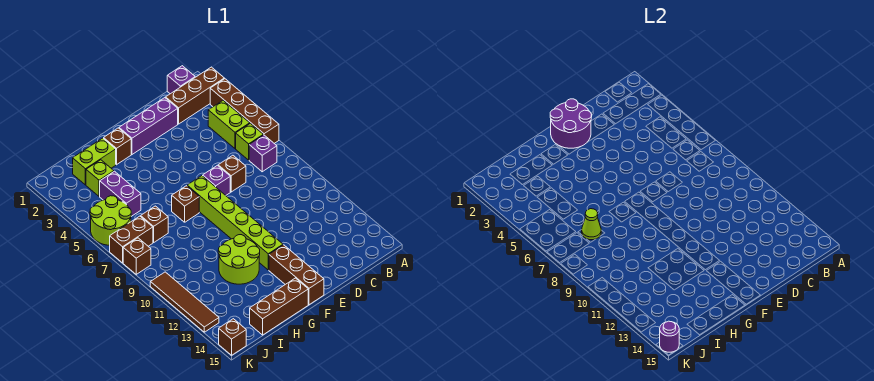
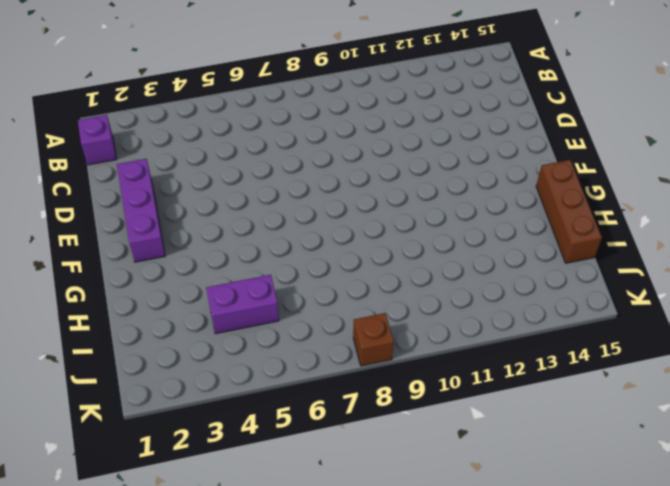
none -> brown 1x3 brick [166,67,224,124]
none -> brown 1x4 brick [210,79,279,143]
none -> lime 1x2 brick [208,101,250,148]

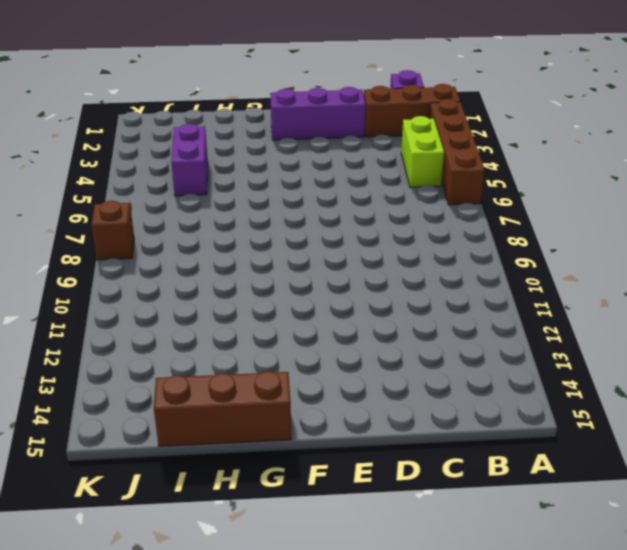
none -> lime 1x1 brick [236,123,263,160]
none -> purple 1x1 brick [249,135,277,172]
none -> brown 1x1 brick [218,155,246,192]

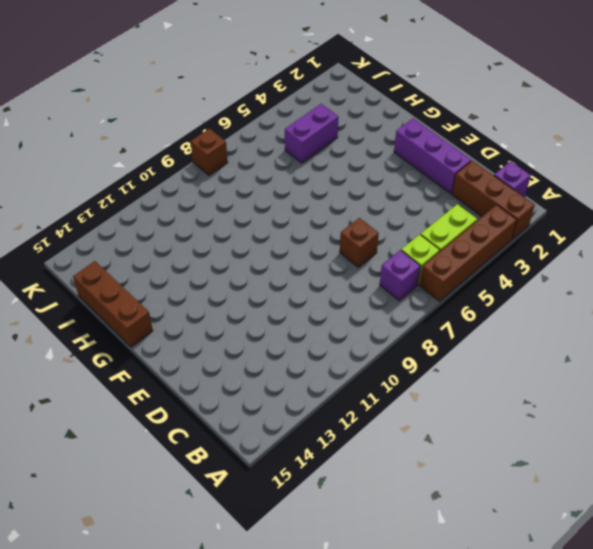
none -> purple 1x1 brick [203,165,230,195]
none -> lime 1x6 brick [187,176,283,270]
none -> brown 1x3 brick [269,245,324,305]

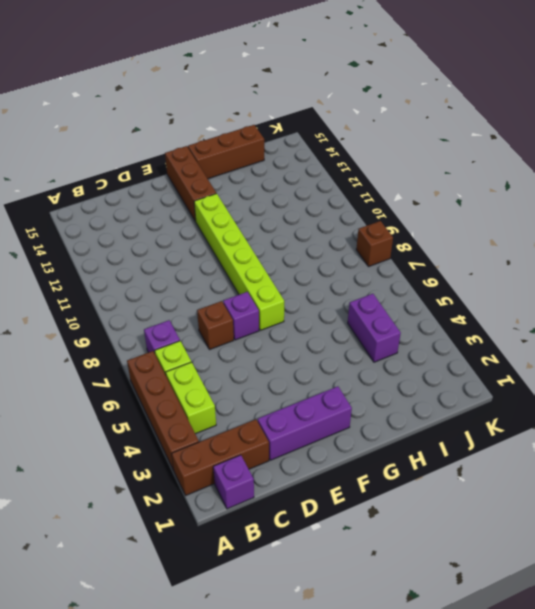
none -> brown 1x1 brick [104,128,131,165]
none -> brown 1x1 brick [172,186,199,222]
none -> lime 2x2 round brick [218,235,260,284]

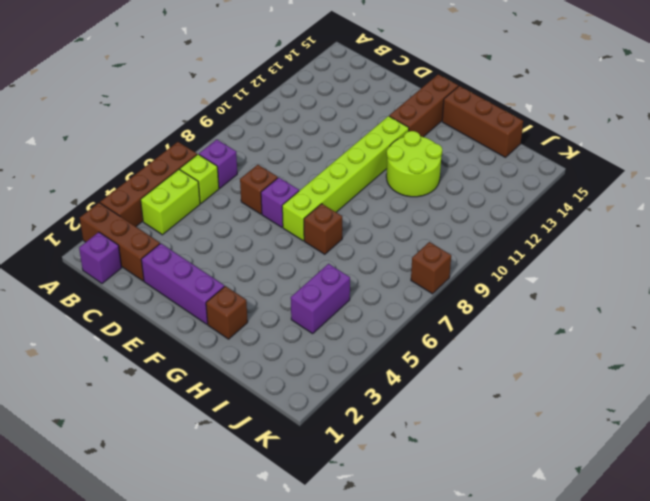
none -> lime 1x2 brick [73,138,116,185]
none -> lime 1x1 brick [86,160,114,196]
none -> brown 1x1 brick [141,206,168,243]

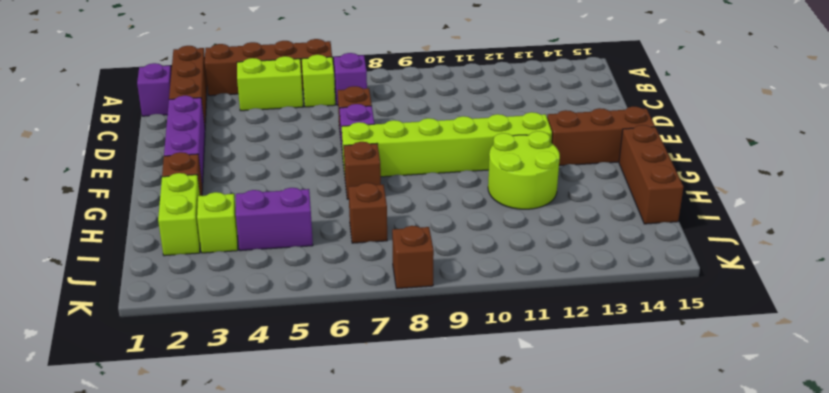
none -> lime 2x2 round brick [90,196,131,245]
none -> brown 1x2 brick [110,216,153,263]
none -> brown 1x4 tile [150,272,219,332]

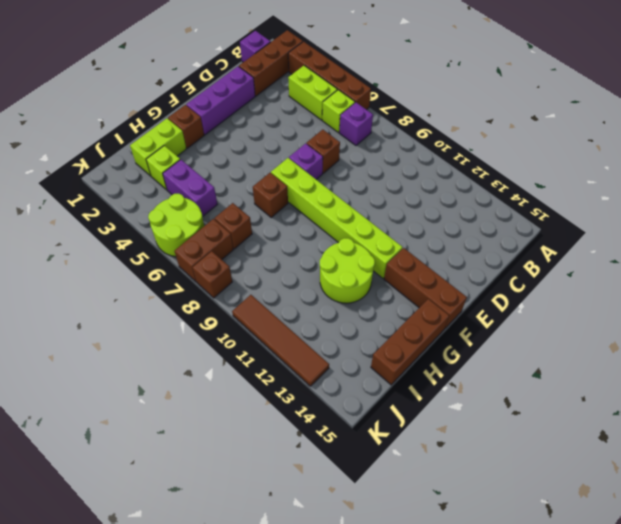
none -> brown 1x1 brick [219,319,246,355]
none -> purple 2x2 round brick [550,99,592,148]
none -> lime 1x1 cone [582,209,601,240]

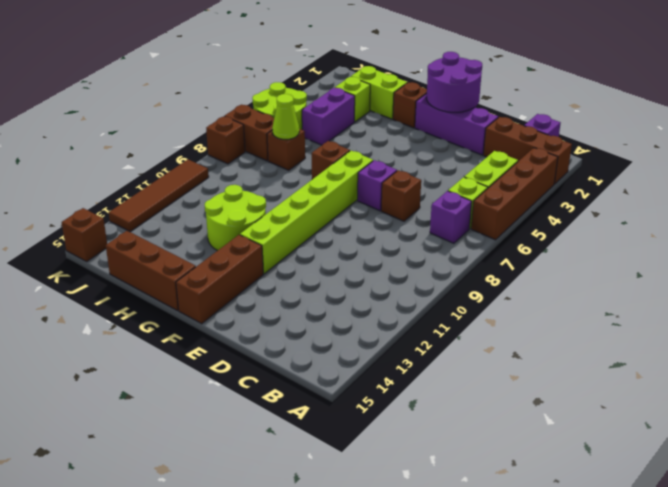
none -> purple 1x1 round brick [660,321,679,352]

